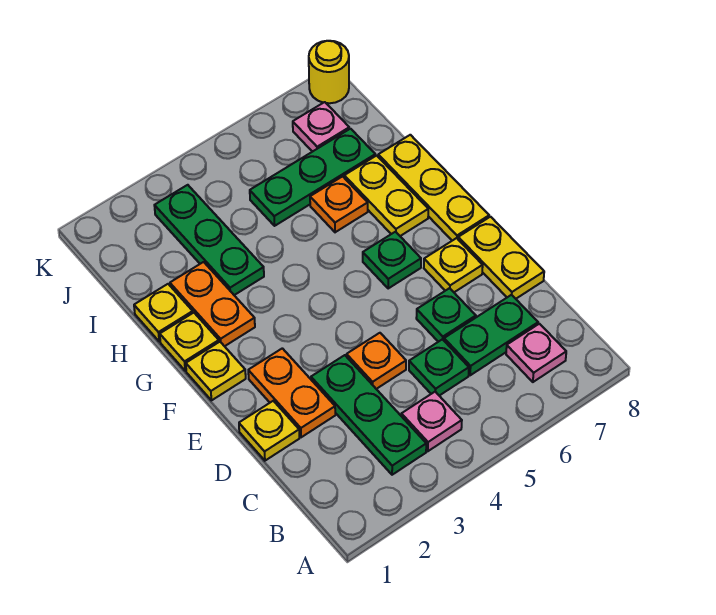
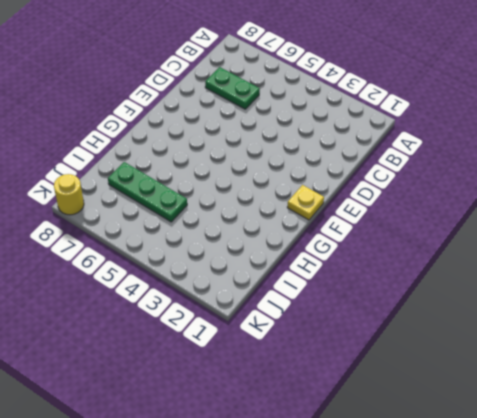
none -> green 1x3 plate [311,355,426,475]
none -> pink 1x1 plate [401,392,462,451]
none -> pink 1x1 plate [506,324,566,382]

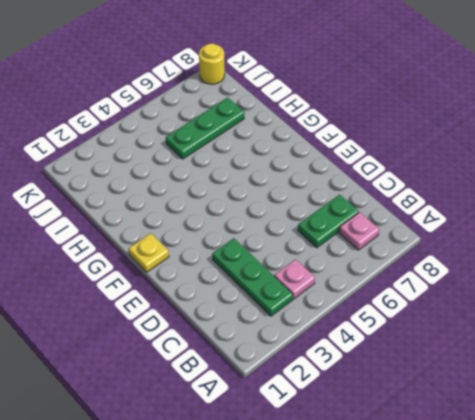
none -> green 1x1 plate [409,339,469,396]
none -> yellow 1x1 plate [239,401,299,461]
none -> orange 1x2 plate [248,348,335,437]

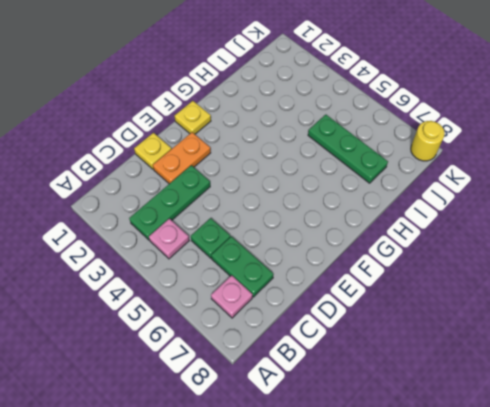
none -> orange 1x1 plate [347,333,406,389]
none -> green 1x1 plate [416,288,476,342]
none -> yellow 1x2 plate [458,217,544,299]

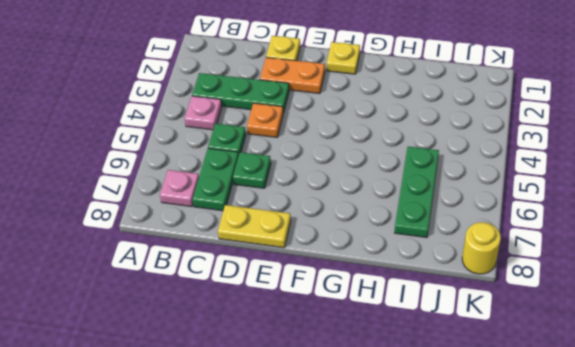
none -> yellow 1x1 plate [424,238,483,292]
none -> green 1x1 plate [363,232,421,289]
none -> yellow 1x3 plate [378,135,489,241]

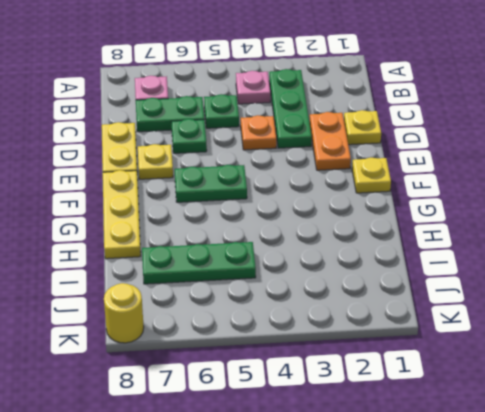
green 1x2 plate [175,165,247,202] -> green 1x1 plate [363,232,421,289]
none -> yellow 1x1 plate [160,313,219,371]
none -> orange 1x2 plate [170,262,255,346]
none -> yellow 1x2 plate [344,156,428,236]

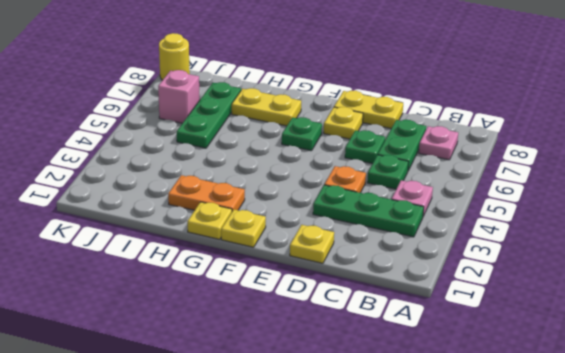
pink 1x1 brick [158,70,199,123] -> none
none -> orange 1x2 plate [248,348,335,437]
none -> yellow 1x3 plate [378,135,489,241]
none -> yellow 1x1 plate [134,284,193,342]

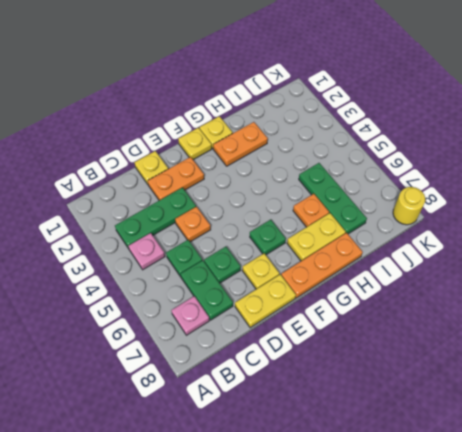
orange 1x3 plate [281,233,363,298] -> yellow 1x3 plate [378,135,489,241]
none -> yellow 1x1 plate [134,284,193,342]
none -> green 1x3 plate [154,185,264,295]
none -> pink 1x1 plate [293,102,349,152]

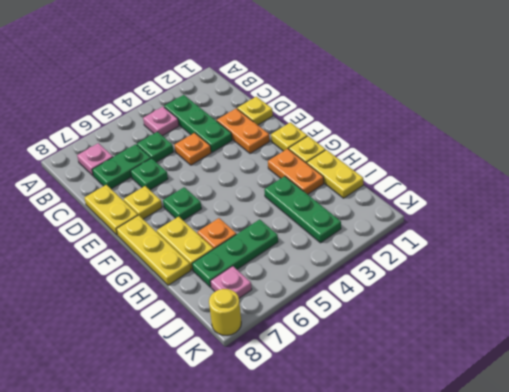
yellow 1x2 plate [307,150,363,198] -> yellow 1x1 plate [134,284,193,342]

